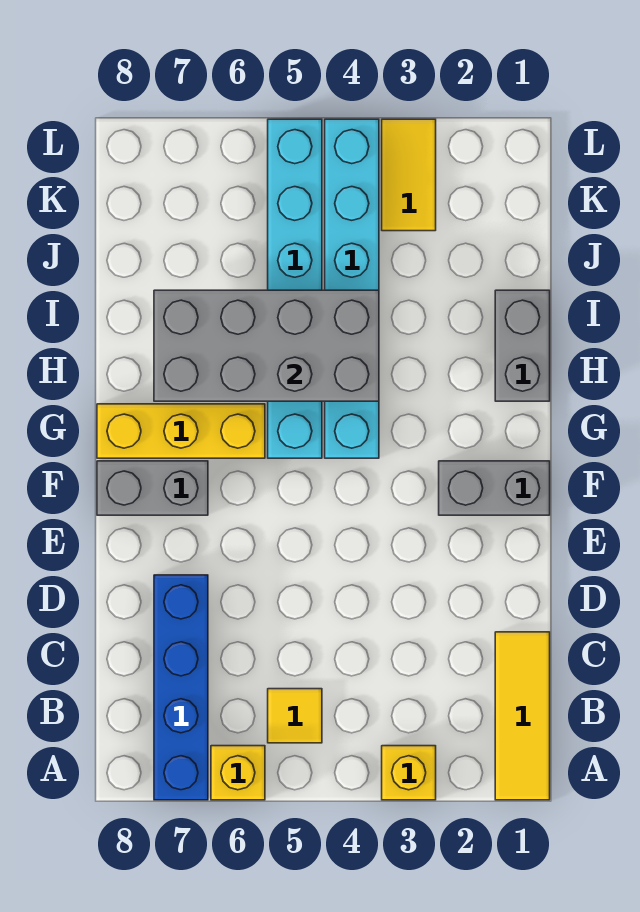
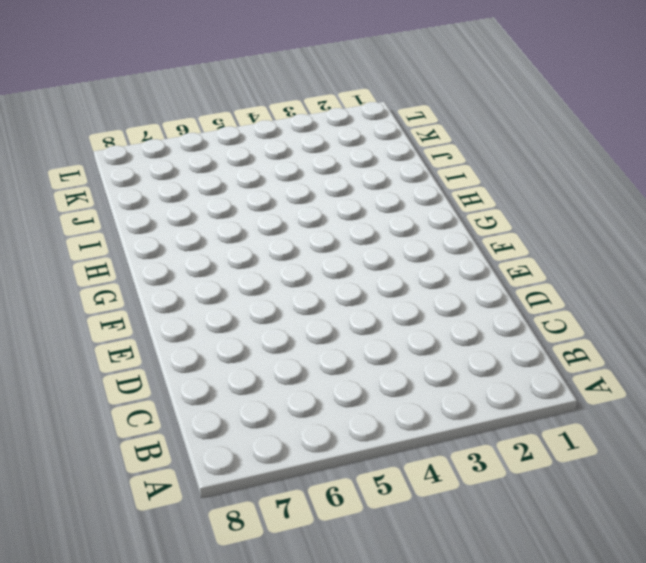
none -> yellow 1x3 tile [495,632,550,800]
none -> yellow 1x1 brick [382,746,436,800]
none -> yellow 1x1 brick [211,746,265,800]

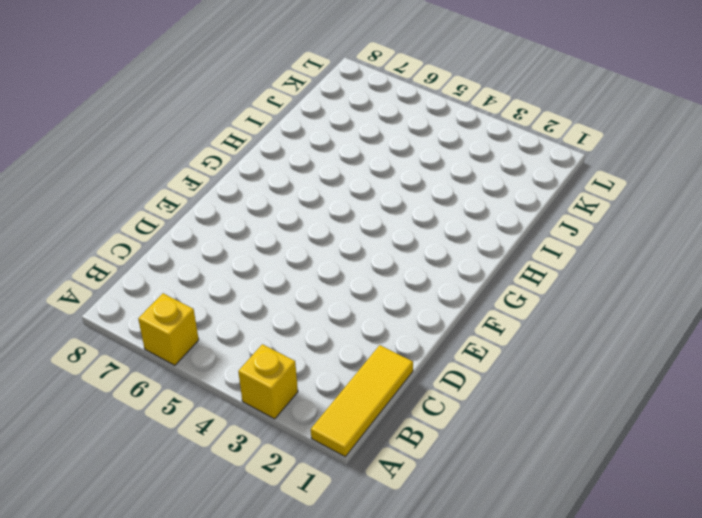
none -> blue 1x4 brick [154,575,208,800]
none -> yellow 1x1 tile [268,689,322,743]
none -> grey 1x2 brick [439,461,550,515]

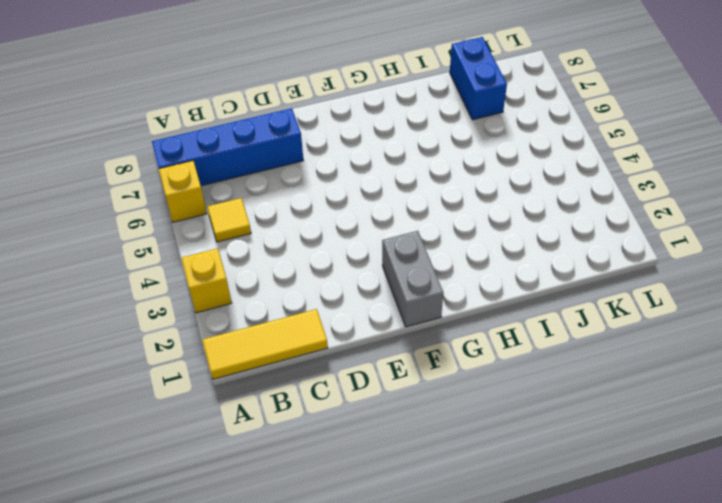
blue 1x2 brick [450,37,507,120] -> none
none -> grey 1x2 brick [97,461,208,515]
none -> cyan 1x6 brick [325,119,379,458]
none -> cyan 1x6 brick [268,119,322,458]

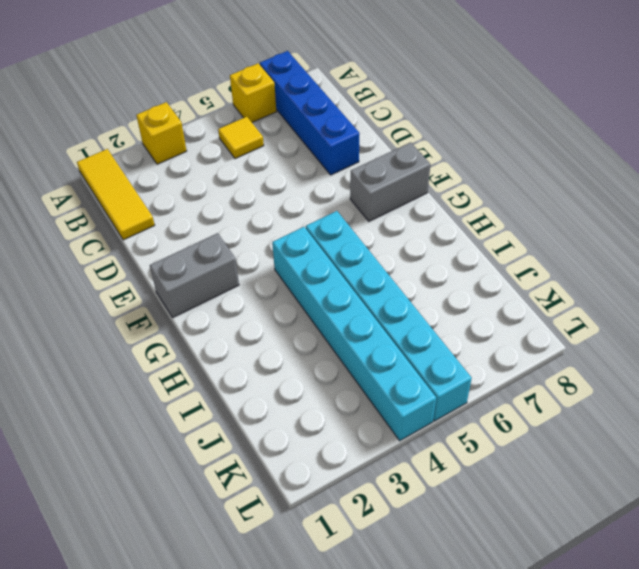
none -> yellow 1x3 brick [97,404,265,458]
none -> grey 1x2 brick [495,290,550,401]
none -> yellow 1x2 tile [382,119,436,231]

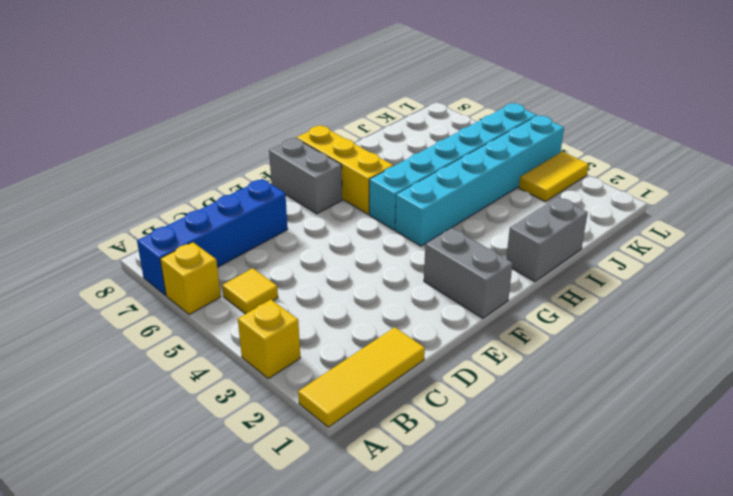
none -> grey 2x4 brick [154,290,379,401]

